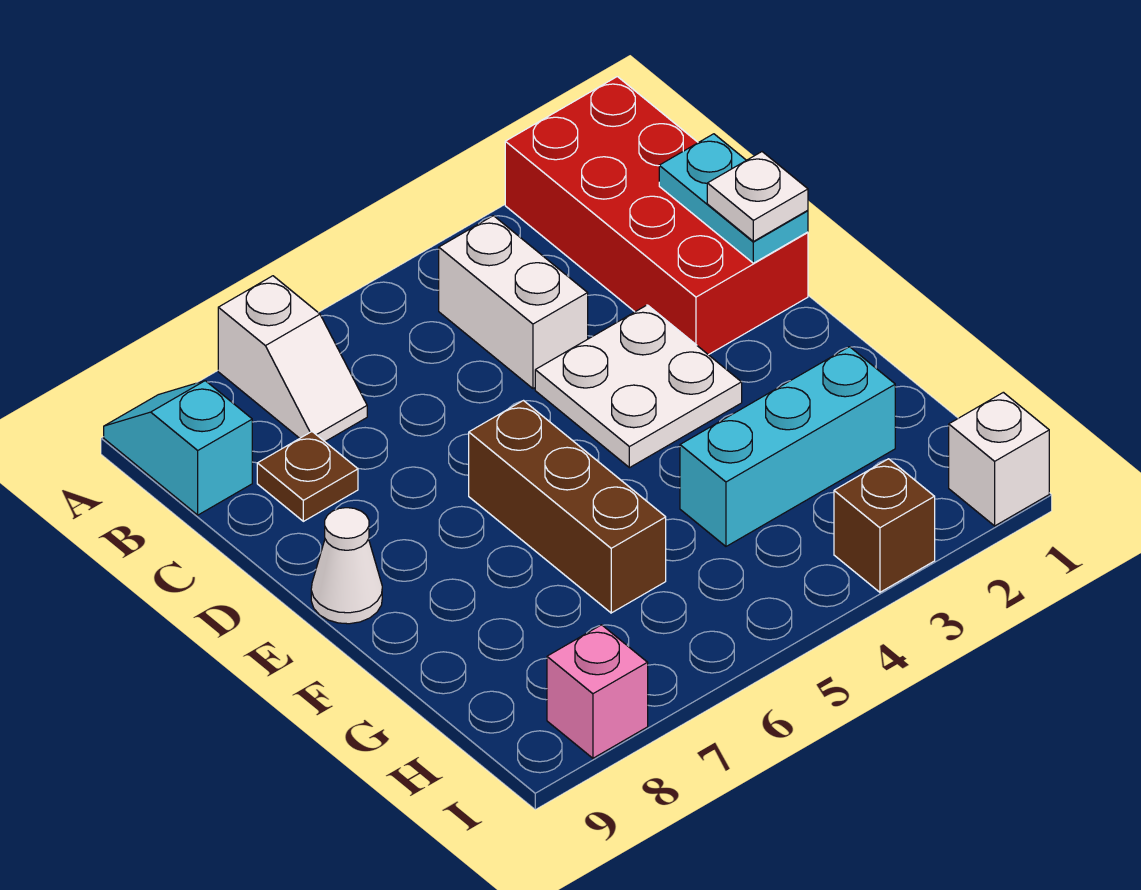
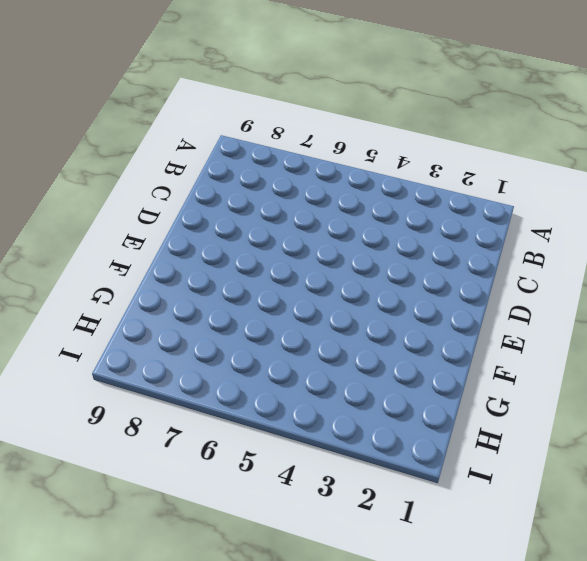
none -> red 2x4 brick [505,77,808,355]
none -> white 1x2 slope [218,276,367,441]
none -> cyan 1x2 slope [104,381,252,515]

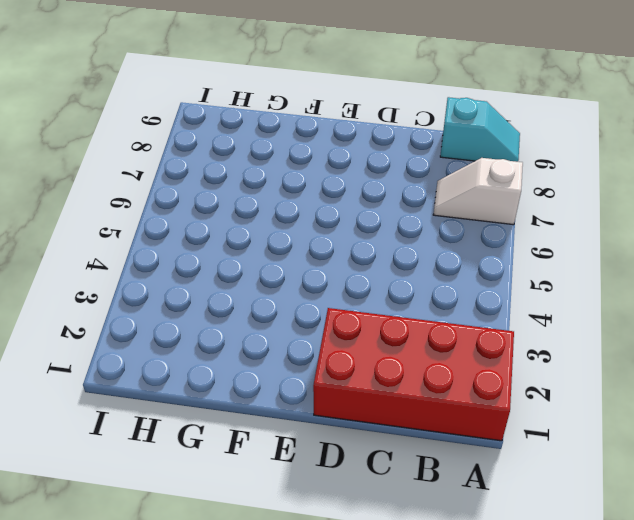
none -> white 1x2 brick [439,216,588,389]
none -> brown 1x1 plate [257,432,358,521]
none -> white 2x2 plate [535,305,742,468]

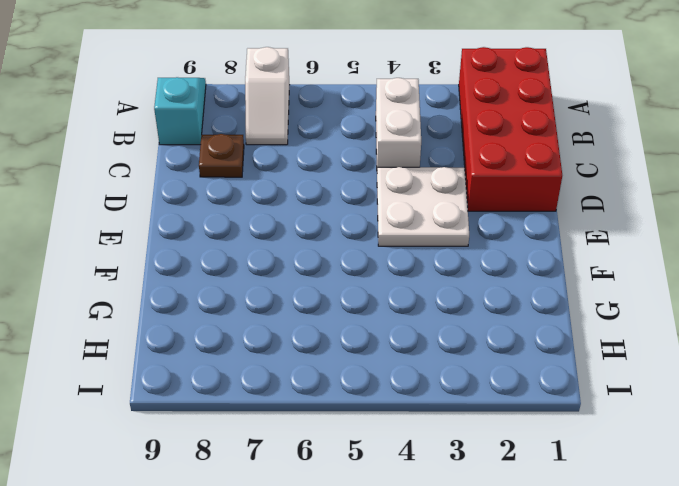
none -> brown 1x3 brick [469,401,666,613]
none -> white 1x1 cone [311,508,382,624]
none -> cyan 1x3 brick [680,347,895,546]

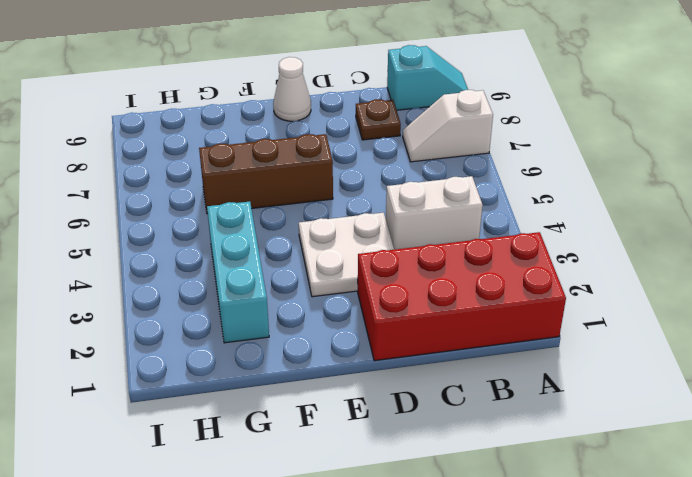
none -> white 1x1 brick [949,392,1049,526]
none -> brown 1x1 brick [834,459,935,592]
none -> pink 1x1 brick [547,625,648,758]

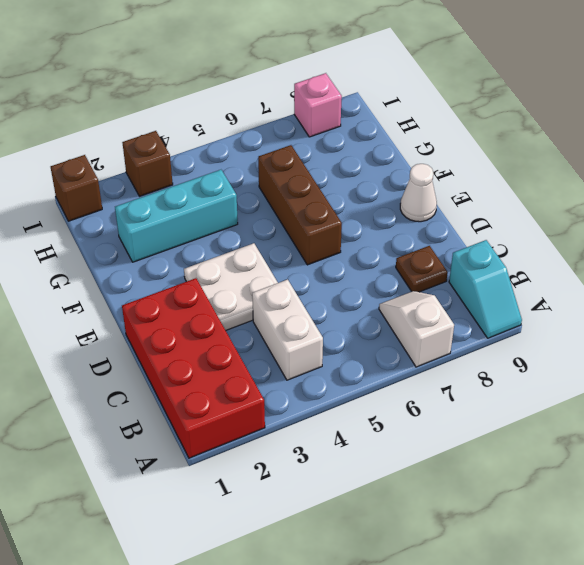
brown 1x1 brick [51,155,102,221] -> white 1x1 brick [949,392,1049,526]
none -> cyan 1x2 plate [659,134,808,263]
none -> white 1x1 plate [707,152,808,241]

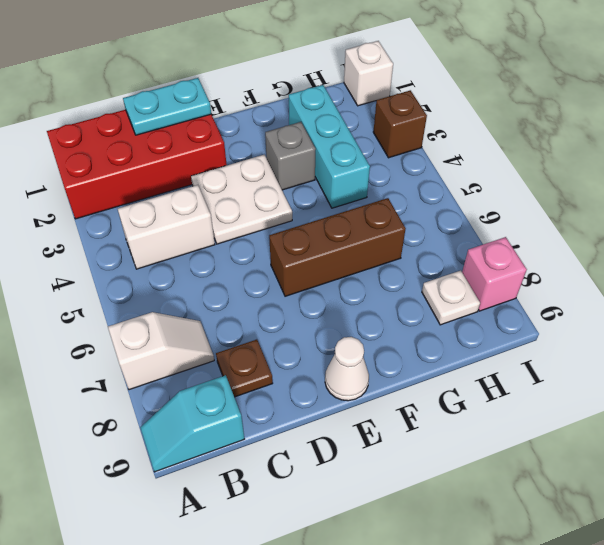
grey 1x1 brick [265,122,316,190] -> none
white 1x1 plate [422,271,480,325] -> white 1x1 plate moved to [707,152,808,241]

